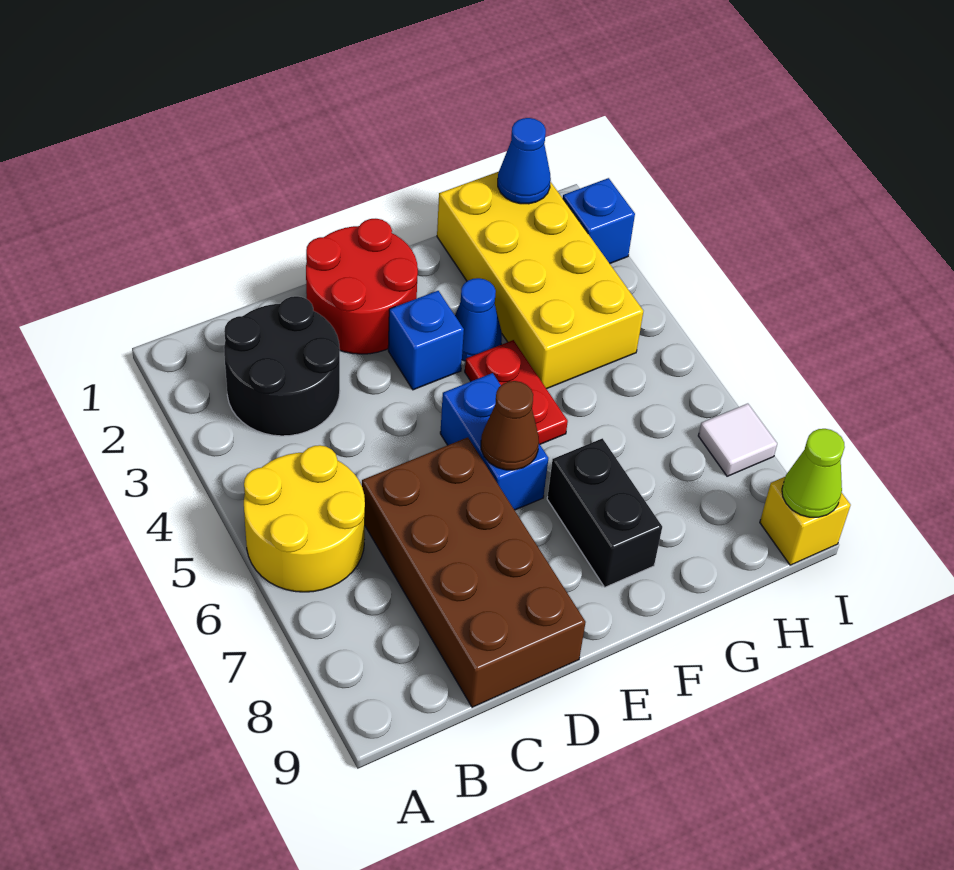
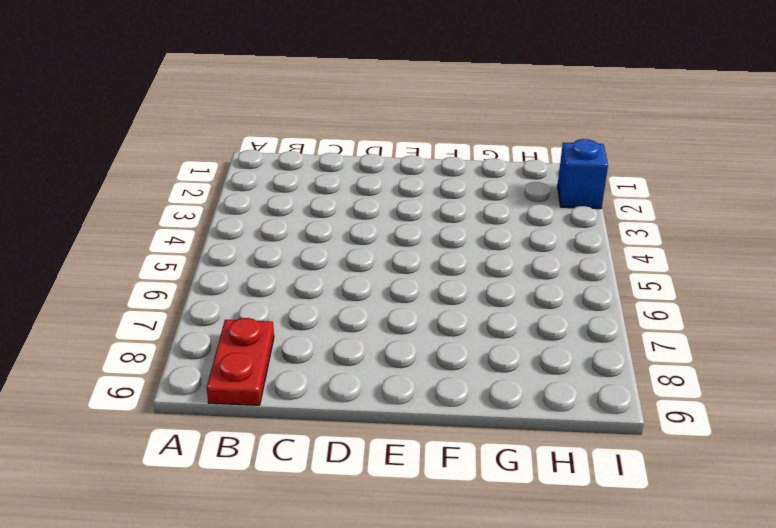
red 1x2 plate [207,318,274,405] -> red 1x2 plate moved to [465,340,568,444]
none -> yellow 2x2 round brick [244,445,365,592]
none -> black 2x2 round brick [224,296,340,436]
none -> brown 2x4 brick [362,437,586,707]

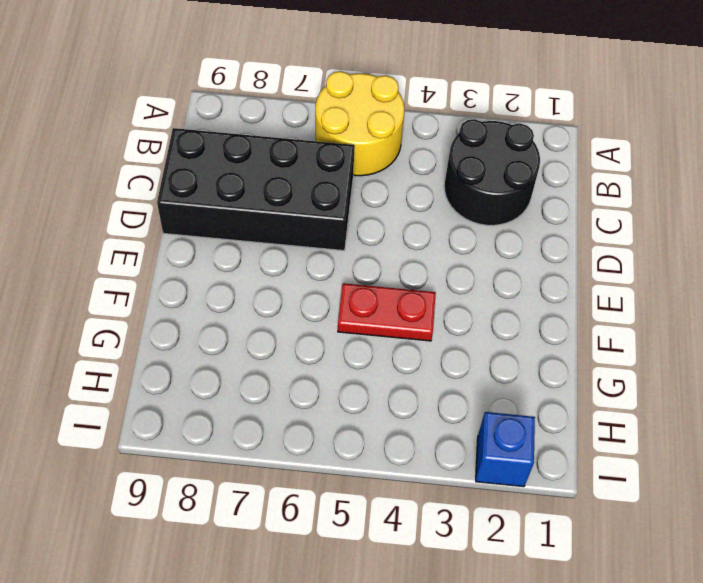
black 2x4 brick [157,128,355,251] -> brown 2x4 brick [362,437,586,707]
none -> red 2x2 round brick [306,219,418,354]
none -> blue 1x1 brick [388,291,464,390]
none -> blue 1x2 brick [440,373,548,510]

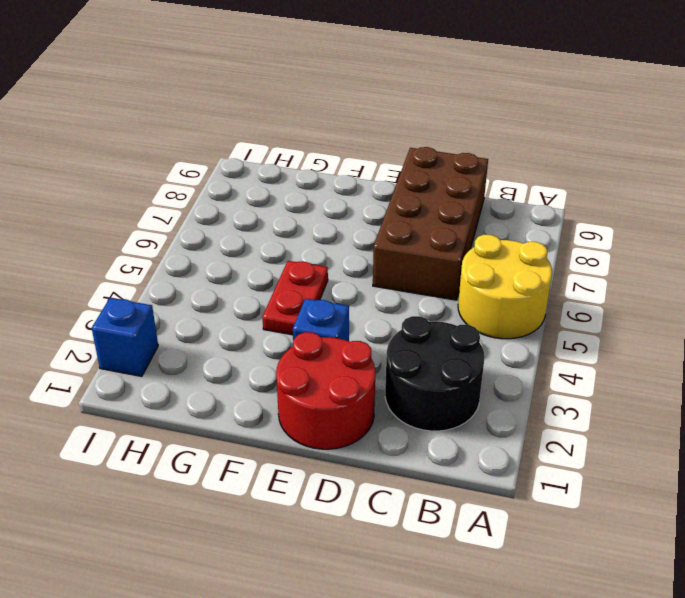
none -> blue 1x2 brick [440,373,548,510]
none -> blue 1x1 cone [455,278,502,361]
none -> black 1x2 brick [547,438,662,587]

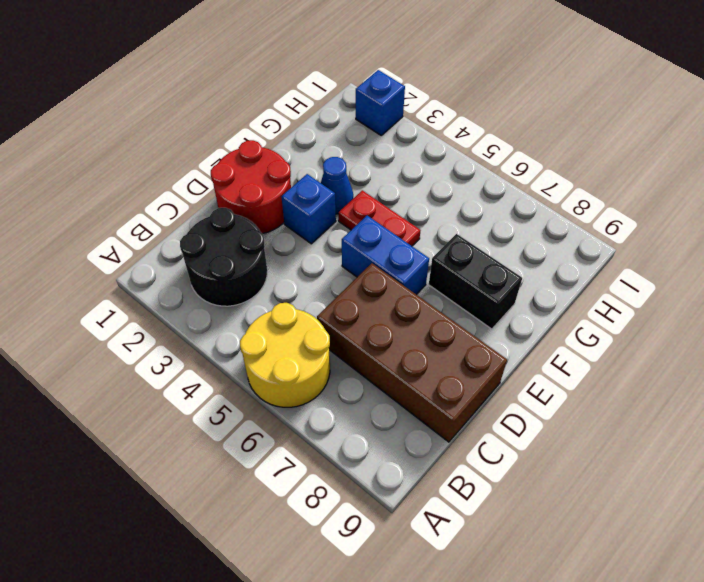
none -> yellow 2x4 brick [437,172,643,389]
none -> white 1x1 tile [698,404,777,476]
none -> yellow 1x1 brick [760,477,851,565]

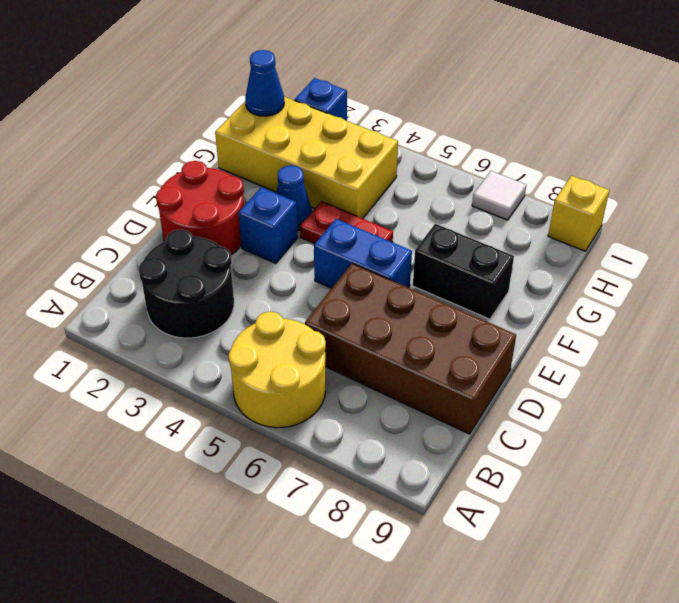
none -> brown 1x1 cone [481,381,539,470]
none -> lime 1x1 cone [782,429,845,517]

